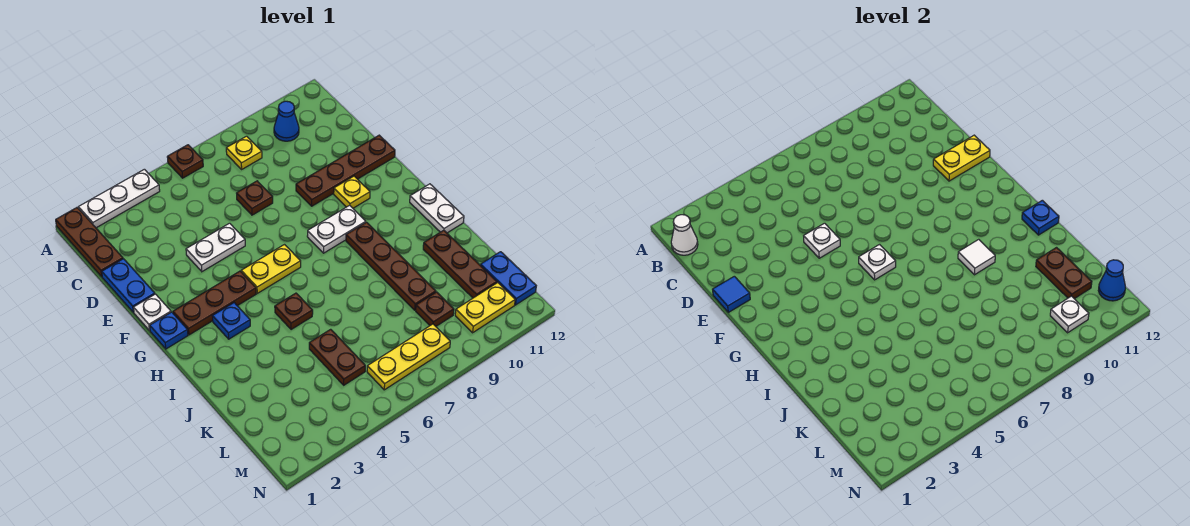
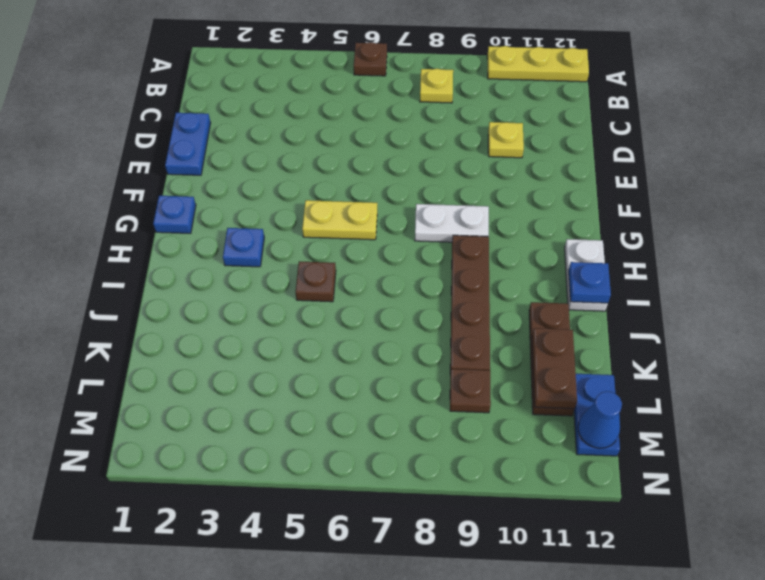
yellow 1x3 plate [487,46,589,82] -> yellow 1x3 plate moved to [367,324,450,390]
yellow 1x1 plate [488,122,524,158] -> yellow 1x1 plate moved to [334,176,370,208]
none -> brown 1x3 plate [56,208,123,277]
none -> white 1x3 plate [78,169,160,228]
none -> blue 1x1 cone [274,101,299,141]
none -> brown 1x1 plate [237,181,273,215]

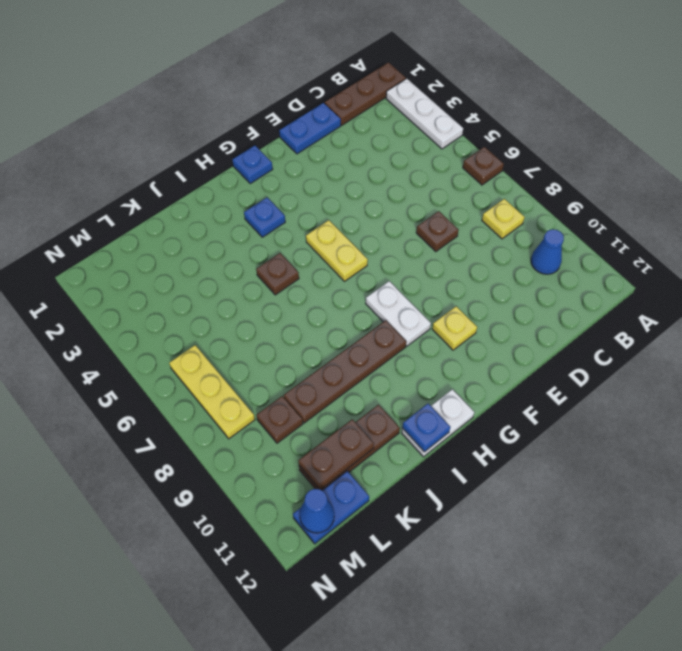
none -> white 1x2 plate [186,223,245,272]
none -> brown 1x4 plate [296,135,395,206]
none -> white 1x1 plate [134,294,171,331]
none -> brown 1x3 plate [173,271,256,335]

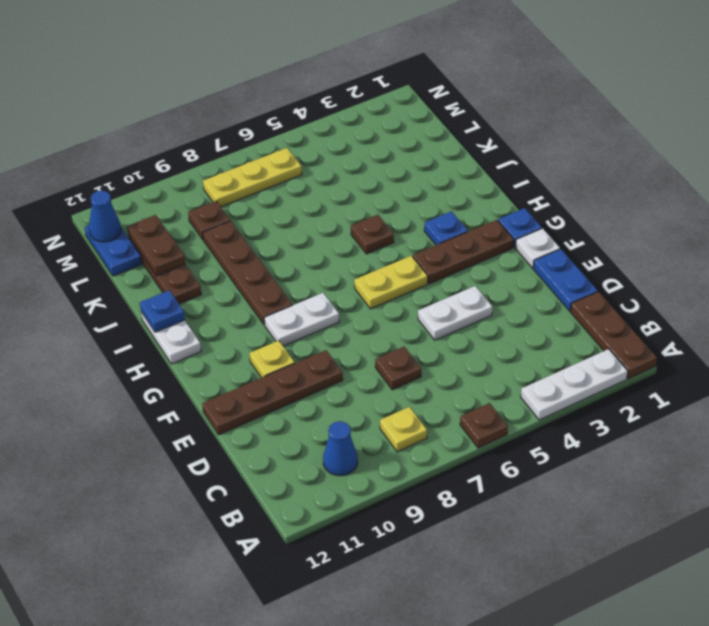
none -> brown 1x2 plate [309,329,365,385]
none -> yellow 1x2 plate [455,283,515,333]
none -> white 1x1 cone [671,215,698,255]
none -> blue 1x1 tile [713,276,750,312]

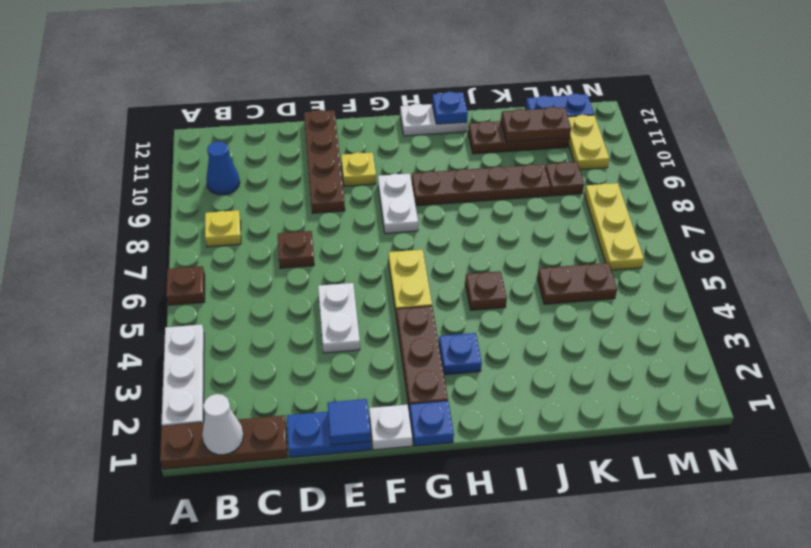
none -> white 1x1 plate [804,223,840,258]
none -> yellow 1x2 plate [933,135,990,181]
none -> white 1x1 plate [859,245,896,280]
none -> white 1x1 tile [958,239,995,275]

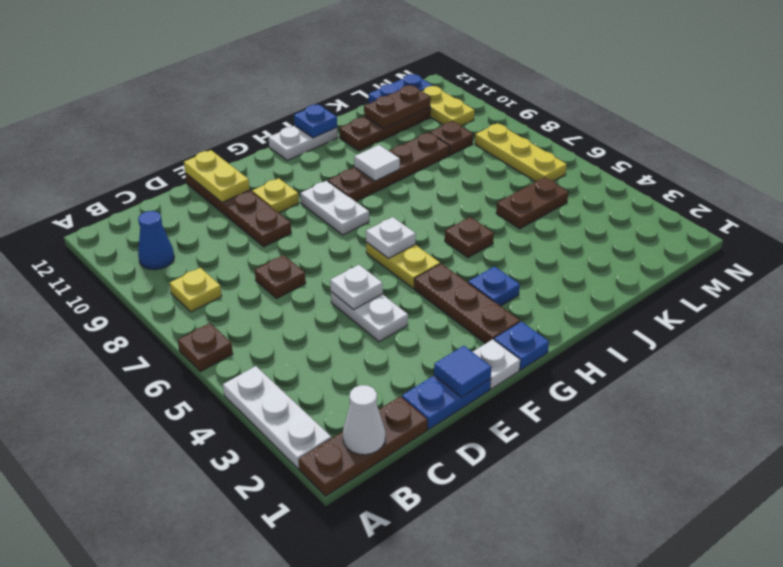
none -> white 1x1 plate [1050,296,1089,333]
none -> blue 1x1 cone [1099,260,1125,301]

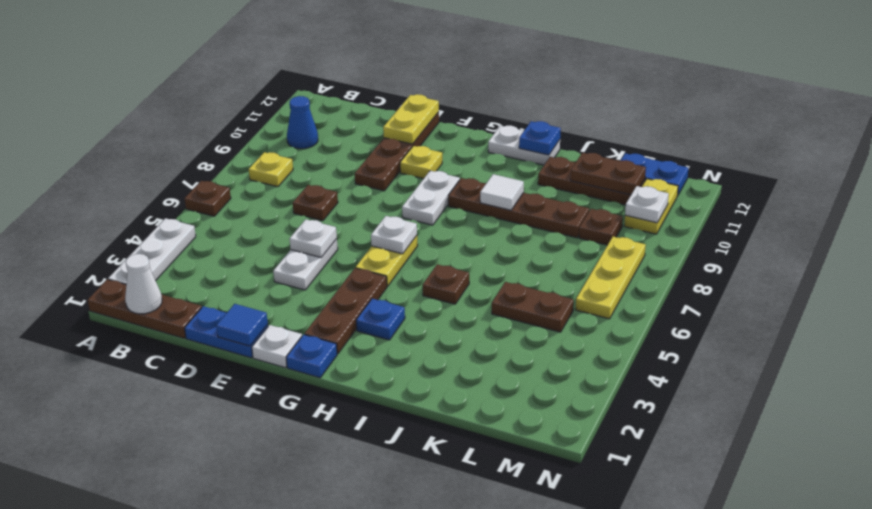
none -> blue 1x1 cone [1099,260,1125,301]

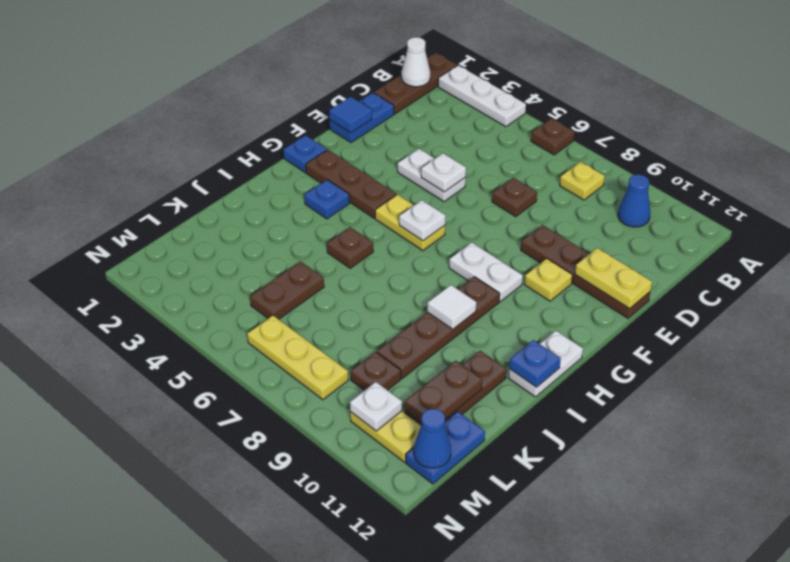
none -> white 1x1 plate [134,294,171,331]

